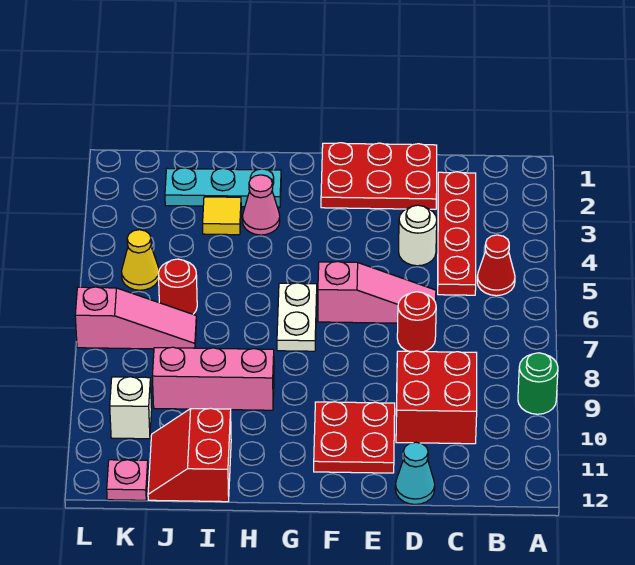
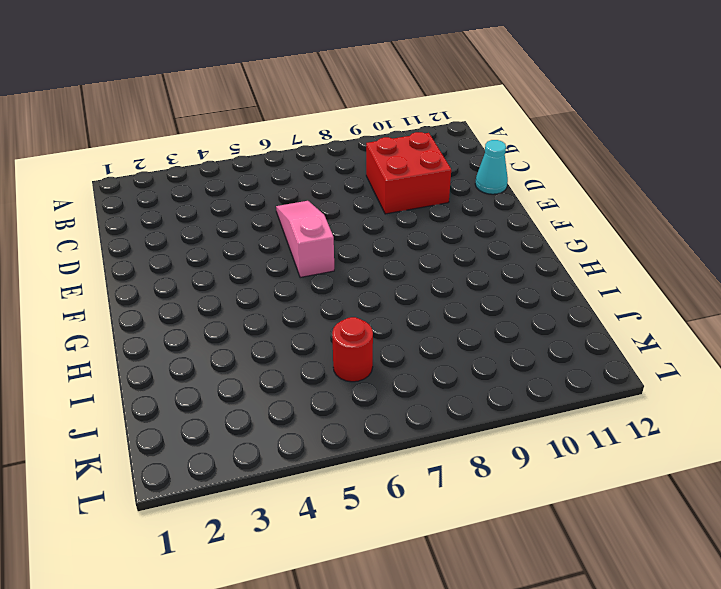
none -> green 1x1 round brick [518,353,558,414]
none -> red 1x1 cone [477,235,515,296]
none -> red 1x4 plate [438,172,476,295]

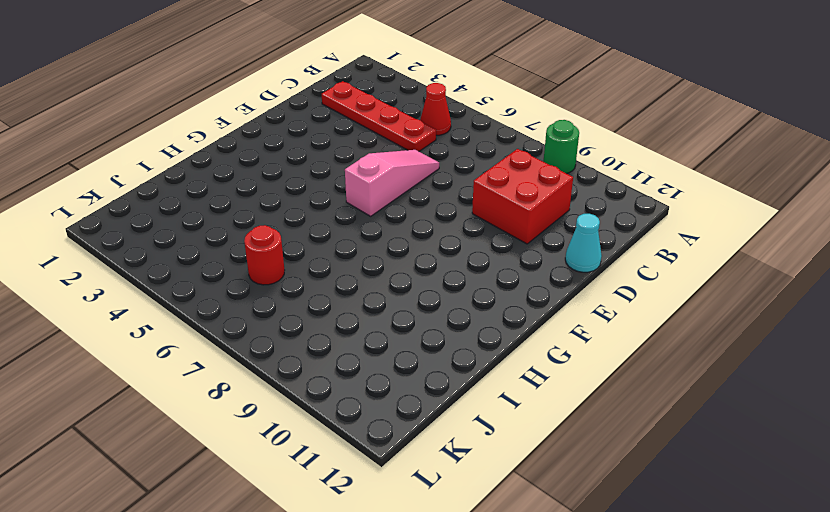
none -> red 2x3 plate [321,143,437,209]
none -> white 1x1 round brick [399,205,437,266]
none -> red 1x1 round brick [397,292,436,352]

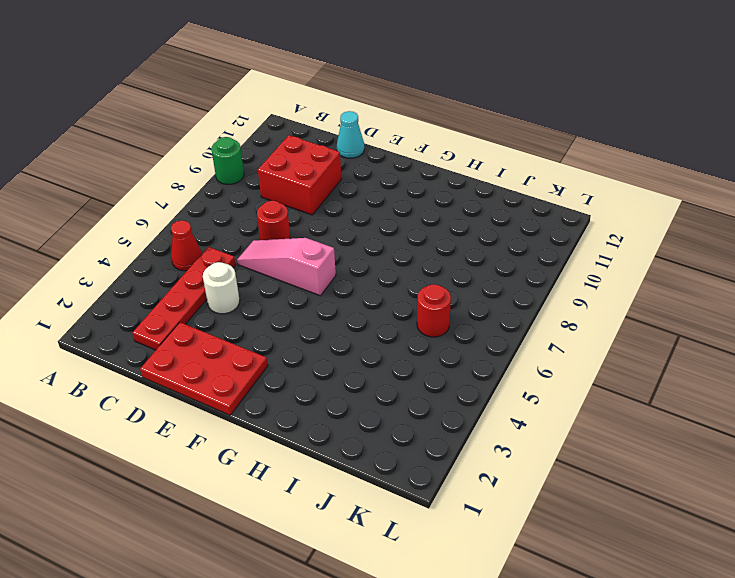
none -> red 2x2 plate [314,402,395,473]
none -> white 1x2 plate [277,283,317,351]
none -> cyan 1x3 plate [165,168,281,207]

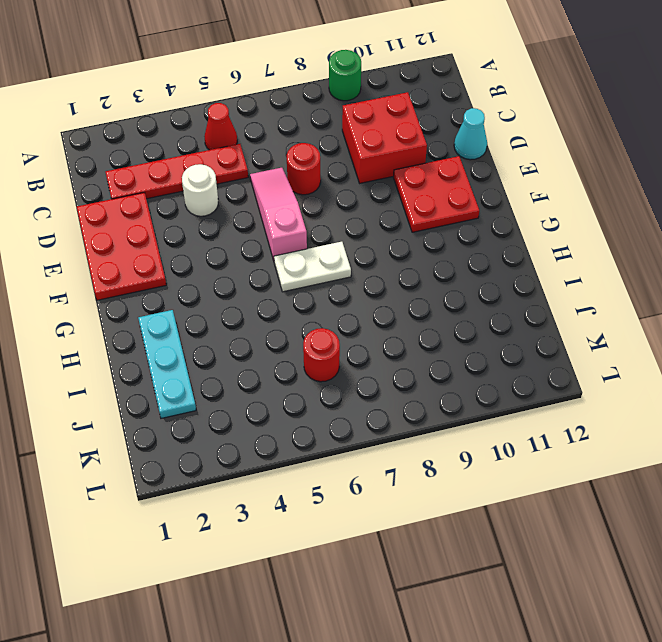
none -> pink 1x1 cone [242,175,280,235]
none -> pink 1x3 brick [152,347,274,410]
none -> yellow 1x1 tile [203,197,241,235]

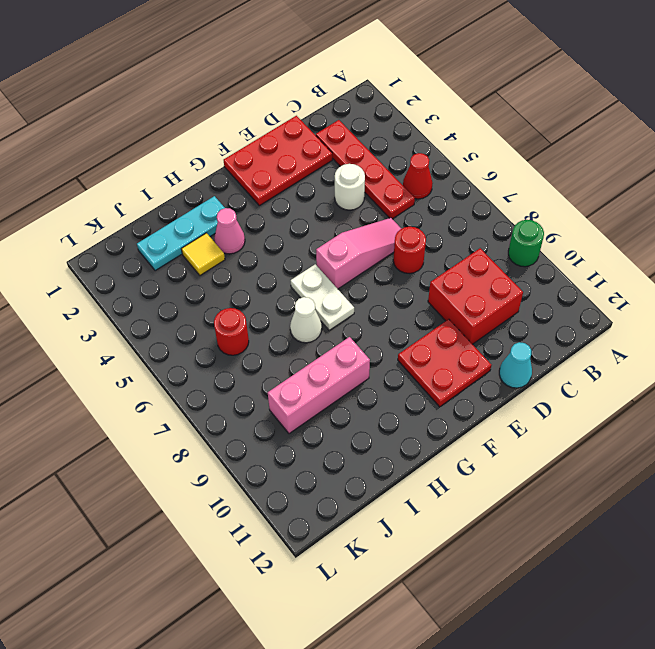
white 1x1 cone [290,297,322,343] -> none
none -> red 2x2 slope [148,408,231,502]
none -> pink 1x3 slope [75,287,197,349]
none -> yellow 1x1 cone [122,230,159,290]

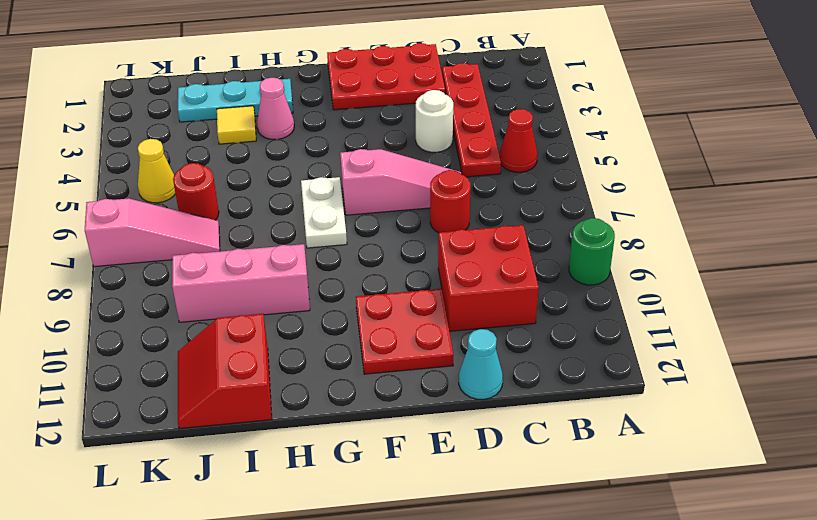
none -> white 1x1 brick [110,377,152,439]
none -> pink 1x1 plate [107,460,148,500]

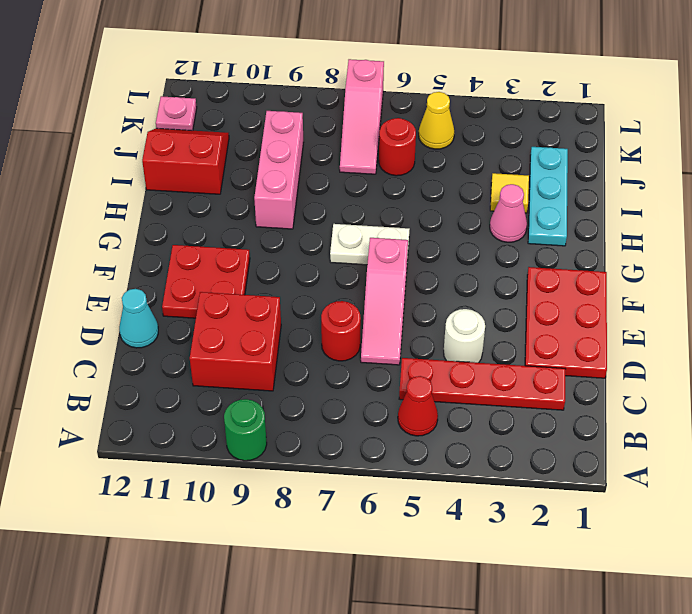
none -> white 1x1 brick [110,377,152,439]

